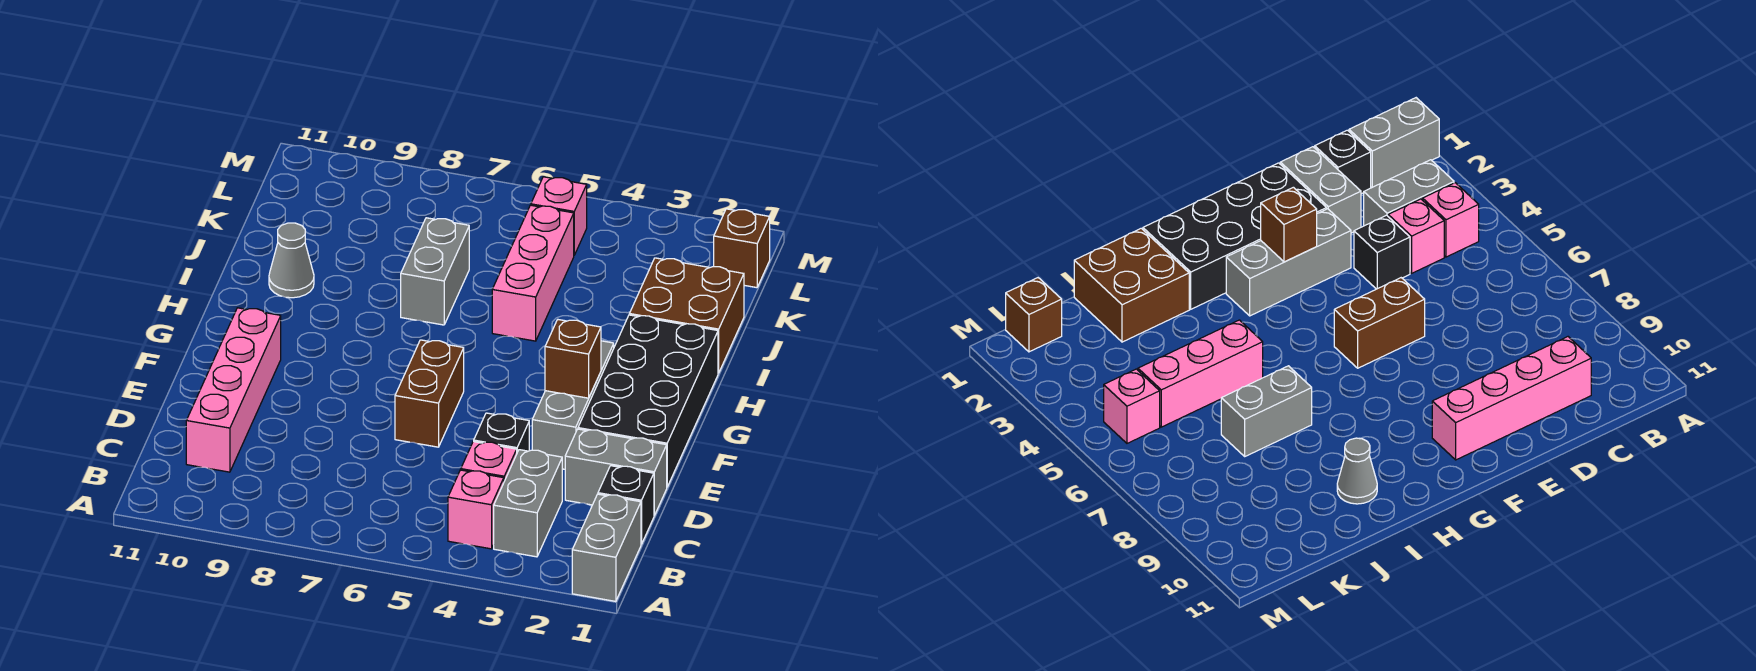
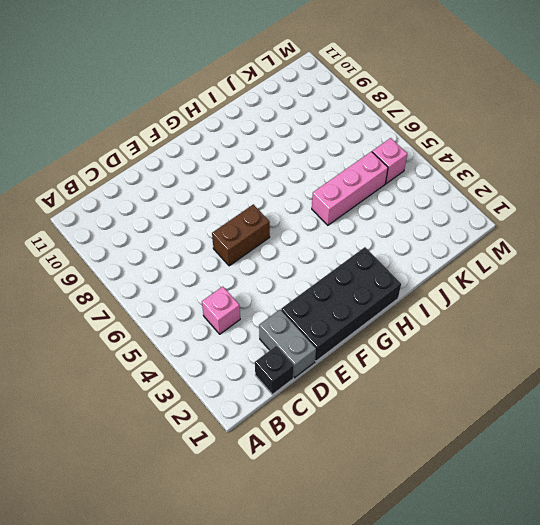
none -> grey 1x2 brick [572,494,641,601]
none -> grey 1x2 brick [494,450,562,557]
none -> pink 1x1 brick [448,470,504,549]

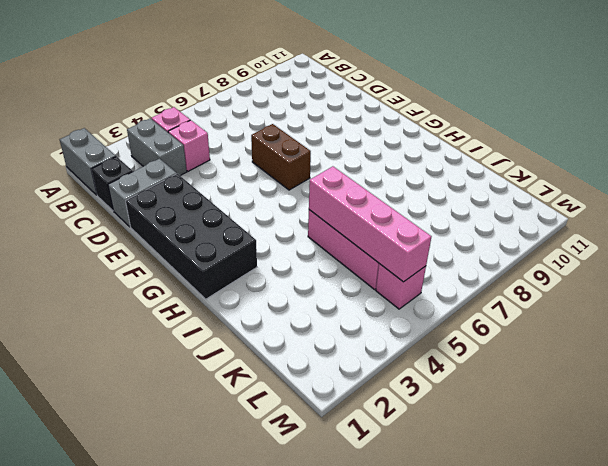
pink 1x4 brick [309,166,431,282] -> pink 1x4 brick moved to [186,308,281,472]
none -> black 1x1 brick [474,413,529,452]
none -> grey 1x3 brick [532,341,614,469]
none -> brown 2x2 brick [629,258,744,373]

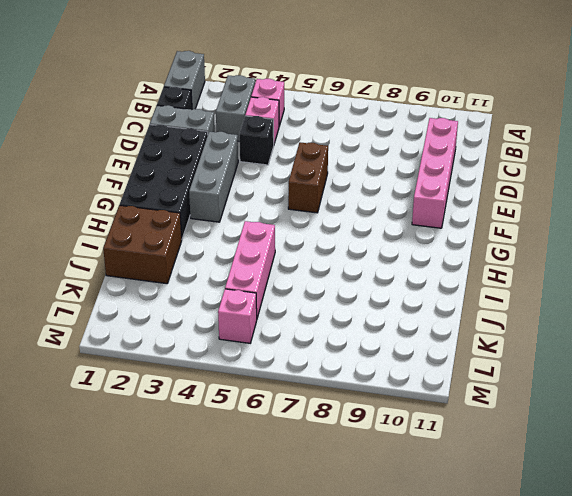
none -> grey 1x2 brick [401,218,469,325]
none -> grey 1x1 cone [269,223,314,298]
none -> brown 1x1 brick [714,209,770,288]

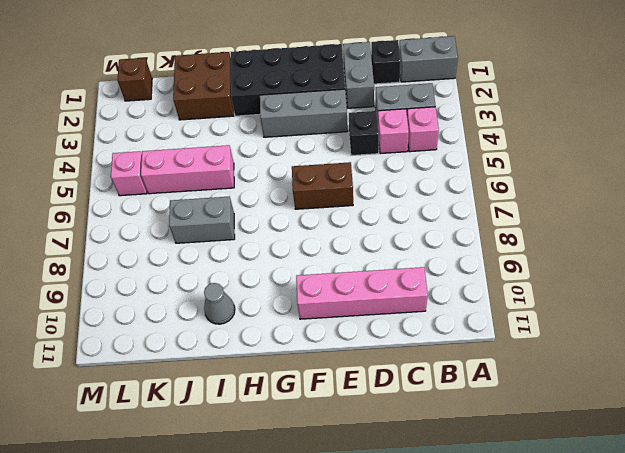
none -> brown 1x1 brick [545,320,601,398]

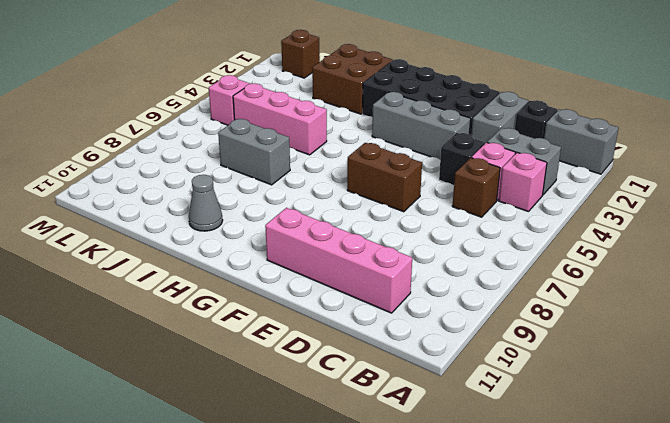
brown 1x1 brick [452,158,500,217] -> brown 1x1 brick moved to [545,320,601,398]

